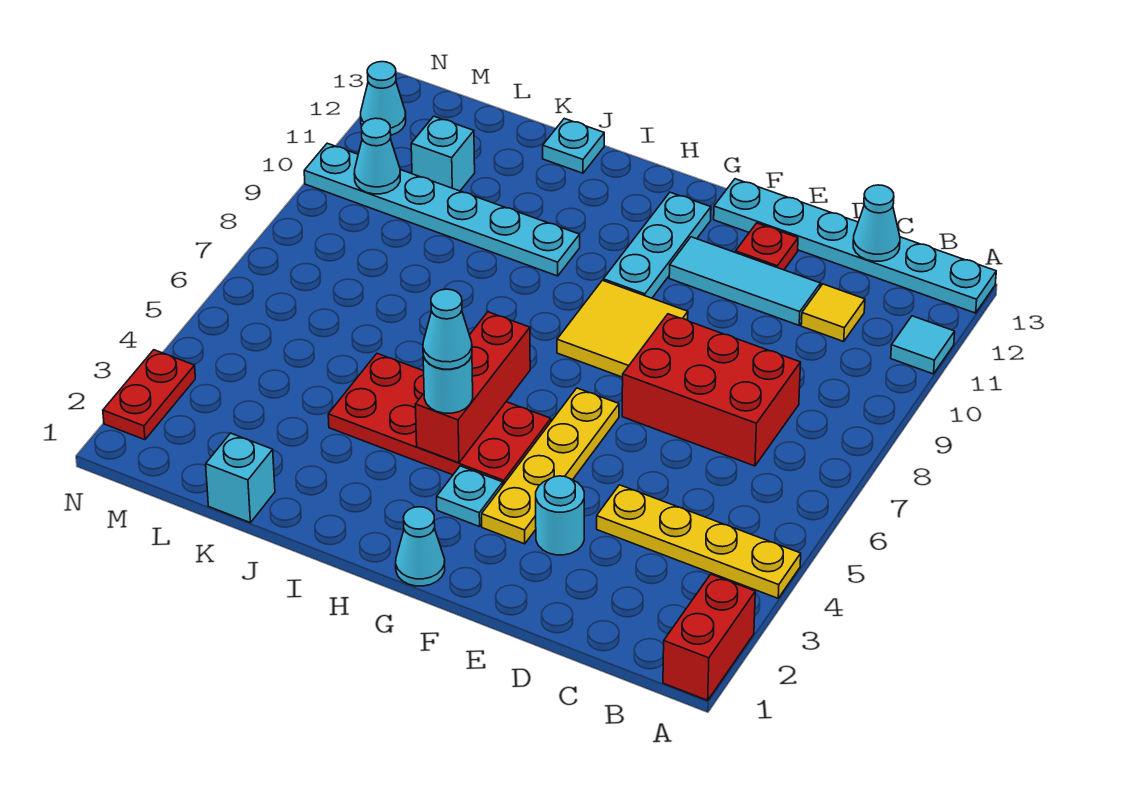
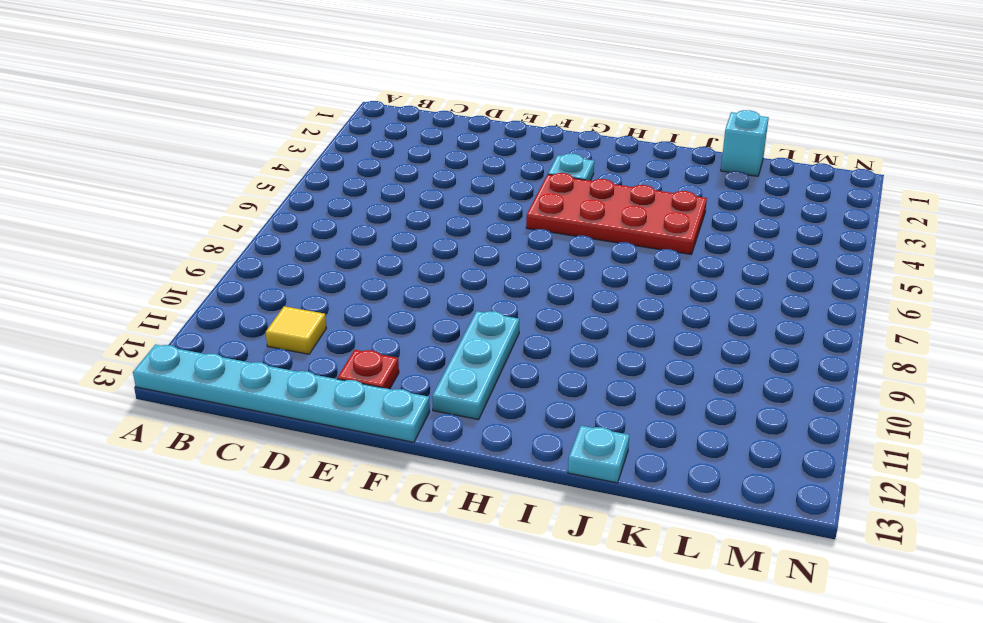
none -> red 1x2 brick [663,574,755,700]
none -> yellow 1x4 plate [597,485,801,598]
none -> cyan 1x1 tile [891,316,955,374]

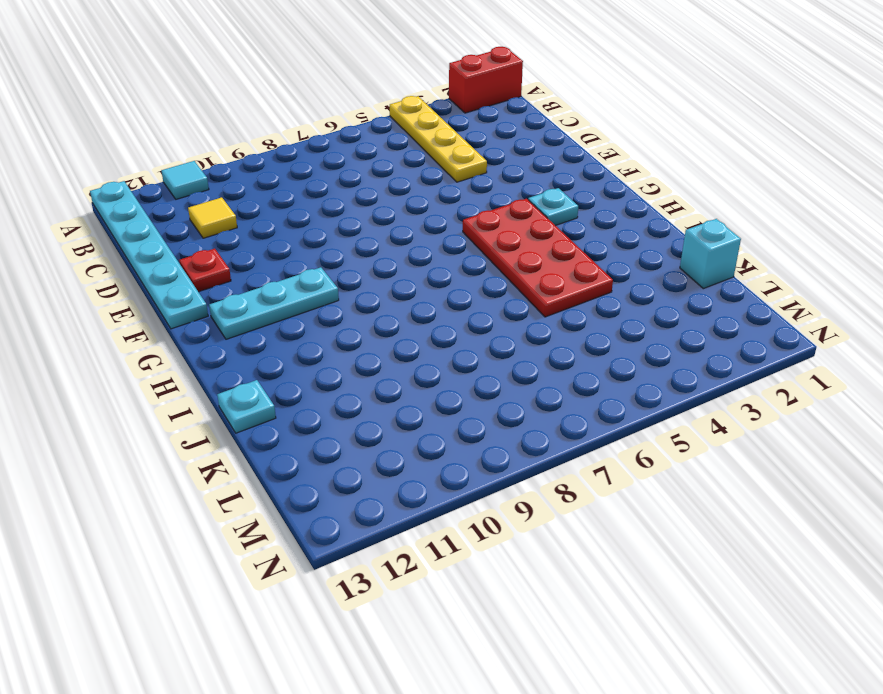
none -> red 2x3 brick [622,314,801,466]
none -> cyan 1x3 tile [669,237,821,325]
none -> cyan 1x1 round brick [536,476,584,555]

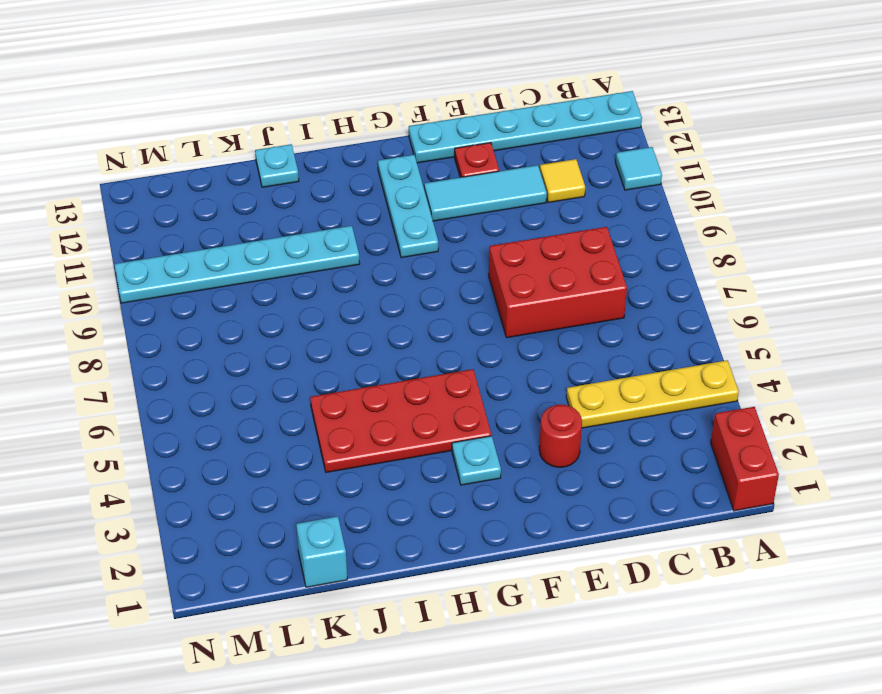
red 1x1 round brick [539,405,582,467] -> cyan 1x1 round brick [536,476,584,555]
none -> yellow 1x4 plate [482,388,619,544]
none -> yellow 2x2 tile [557,280,688,377]
none -> cyan 1x1 cone [396,507,445,586]

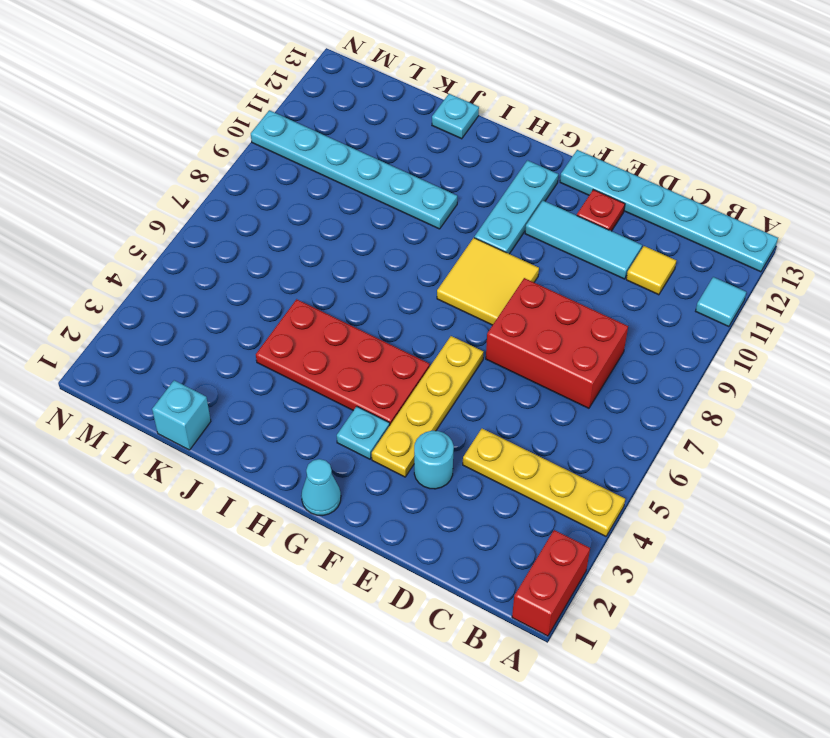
none -> cyan 1x1 brick [411,116,475,191]
none -> red 1x2 plate [103,350,195,440]
none -> cyan 1x1 cone [360,62,406,135]

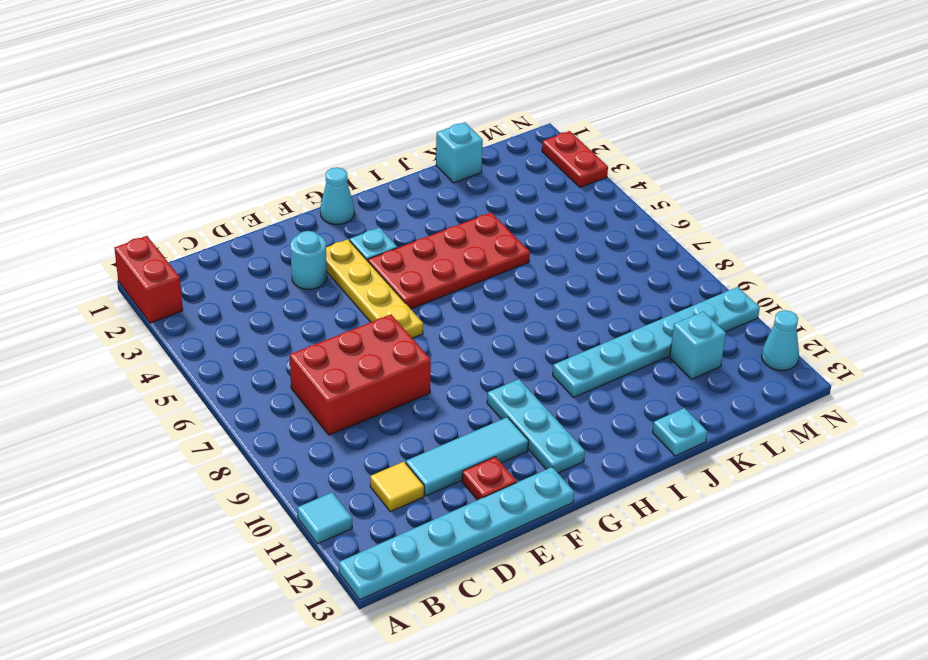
none -> yellow 1x4 plate [597,485,801,598]
none -> yellow 2x2 tile [557,280,688,377]
none -> cyan 1x1 cone [853,185,900,261]

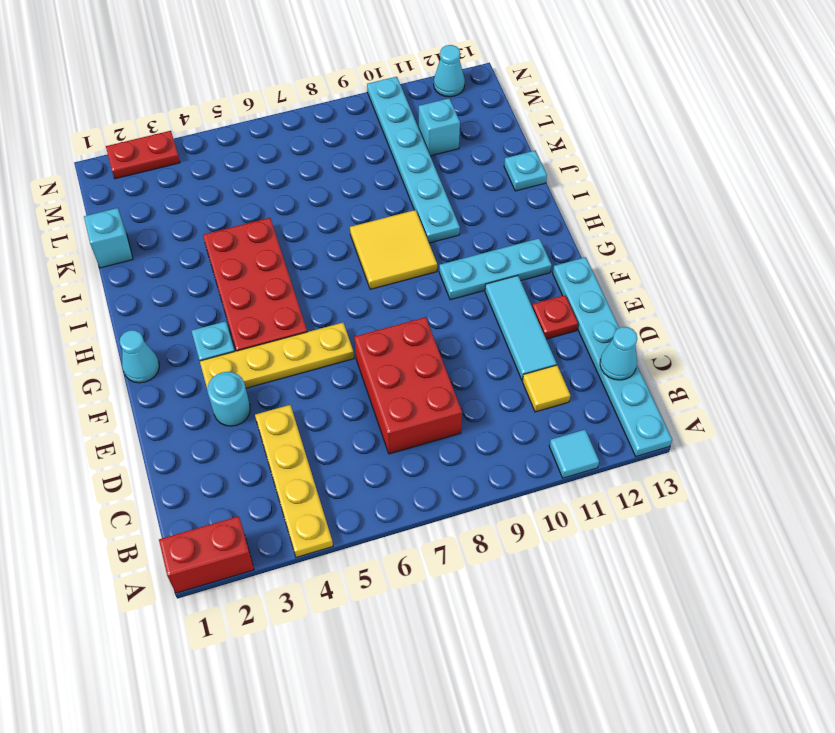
yellow 2x2 tile [350,210,437,289] -> yellow 2x2 tile moved to [557,280,688,377]
none -> red 1x3 brick [415,312,530,463]
none -> cyan 1x1 cone [354,118,400,194]
none -> cyan 1x1 round brick [423,356,473,413]

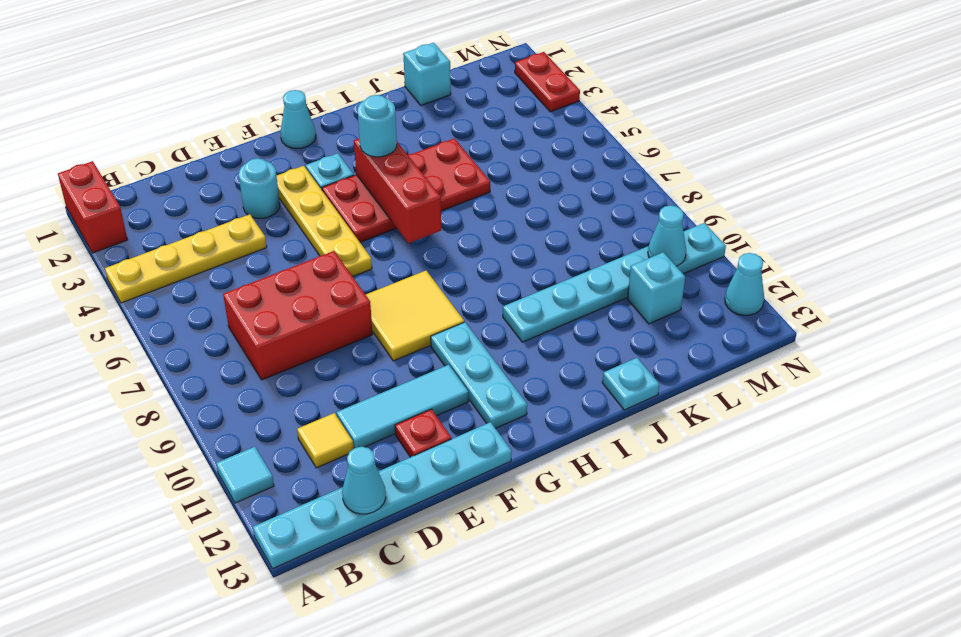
none -> cyan 1x1 cone [423,289,472,369]

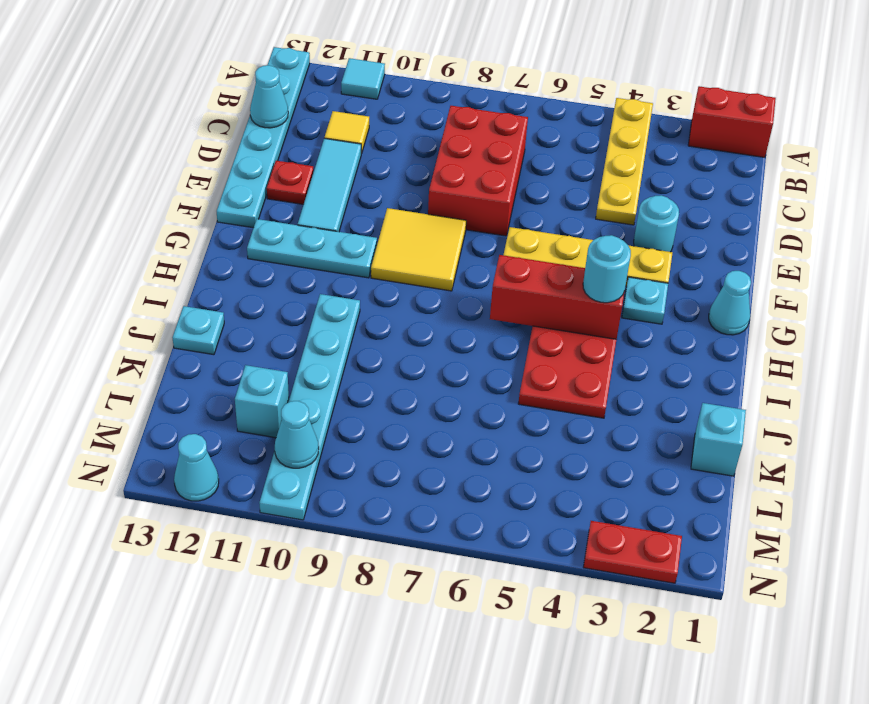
none -> cyan 1x1 cone [423,289,472,369]

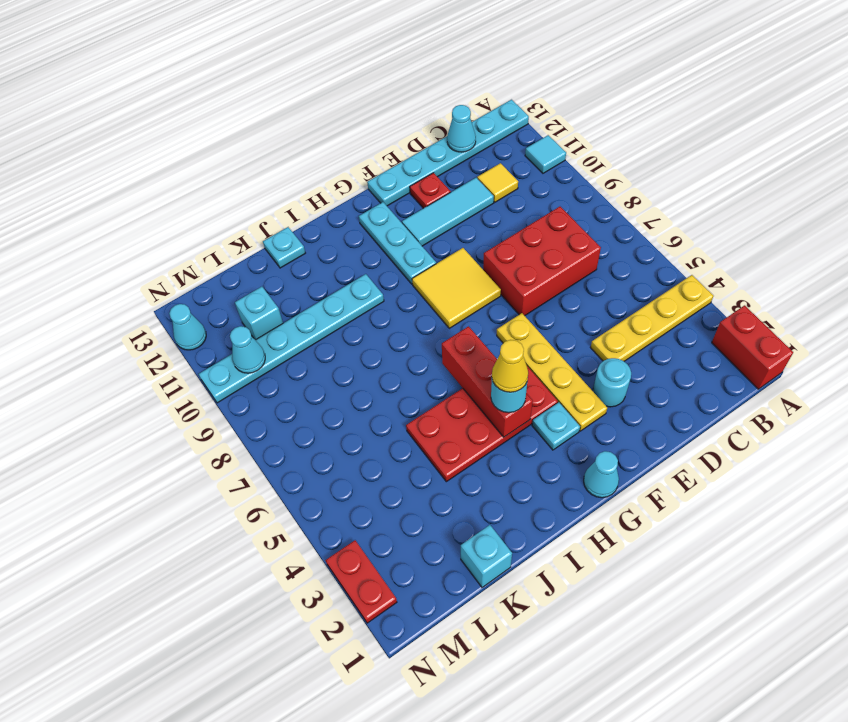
yellow 1x1 cone [492,340,528,392] -> cyan 1x1 cone [423,289,472,369]

